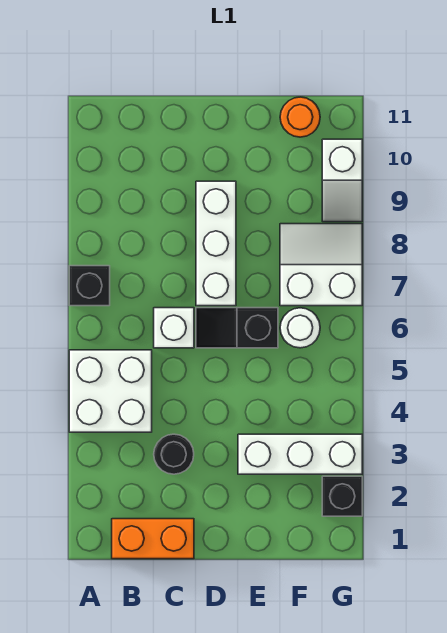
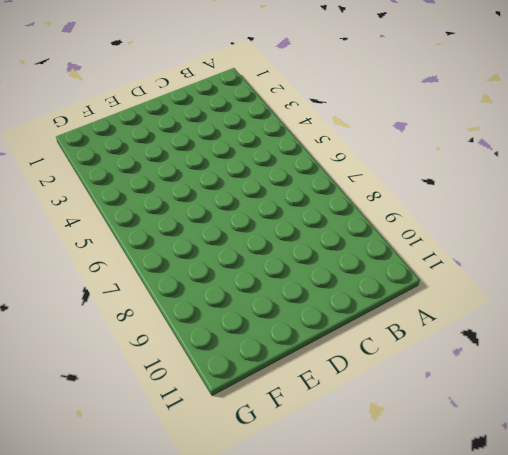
none -> white 2x2 brick [69,350,152,432]
none -> black 1x1 brick [69,266,110,306]
none -> orange 1x2 brick [112,519,194,559]

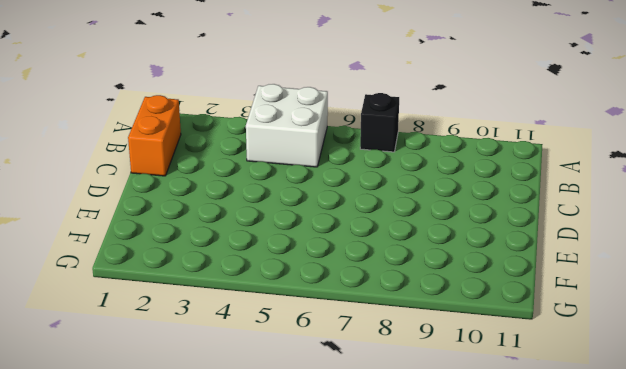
none -> black 1x1 round brick [154,434,194,474]
none -> white 1x1 brick [154,308,194,348]
none -> black 1x2 slope [196,308,278,348]

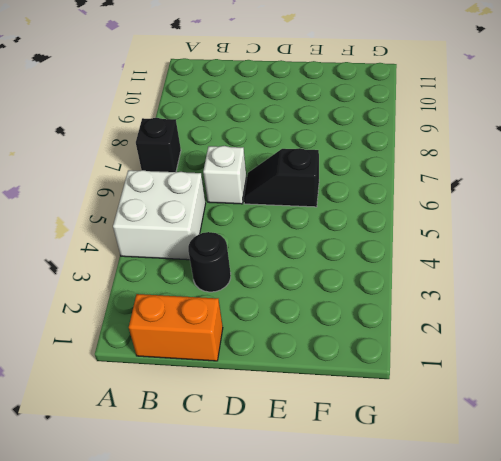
none -> white 1x3 brick [196,181,236,306]
none -> white 1x3 brick [238,434,362,474]
none -> white 1x1 round brick [280,308,320,348]

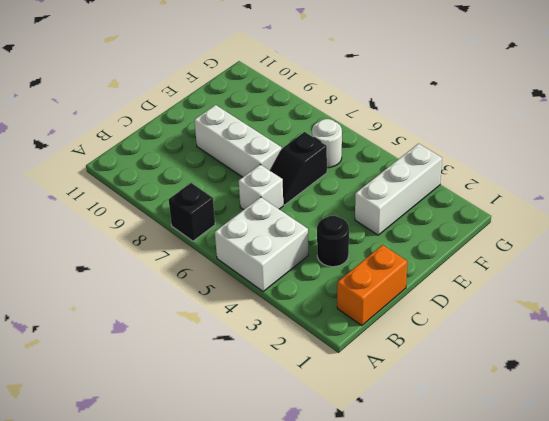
none -> white 2x2 slope [280,224,362,306]
none -> orange 1x1 round brick [280,97,320,137]
none -> black 1x1 brick [322,476,362,516]

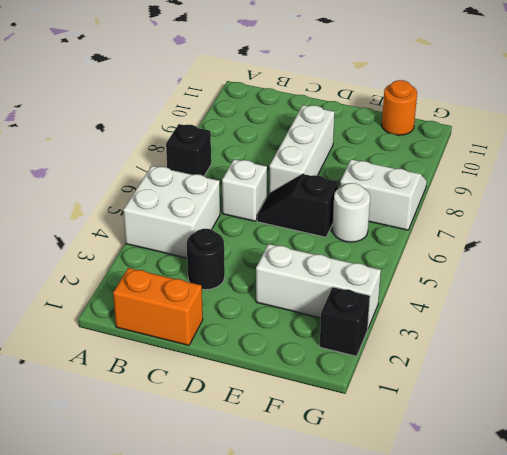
none -> white 1x2 slope [322,139,362,222]

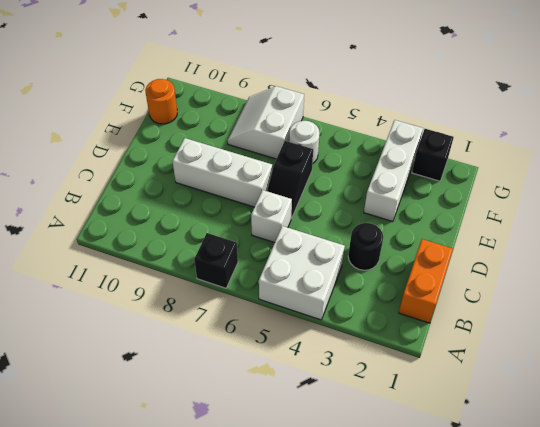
none -> white 1x2 slope [322,139,362,222]

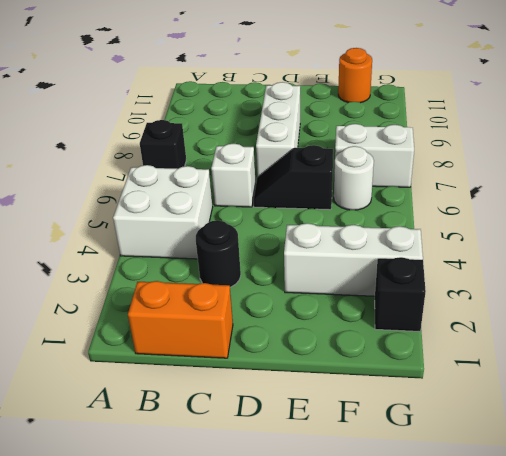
none -> white 1x2 slope [322,139,362,222]

